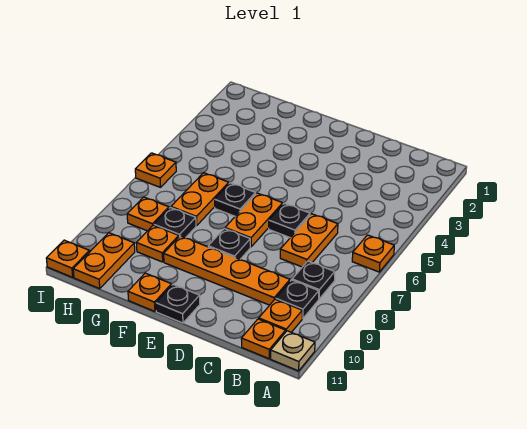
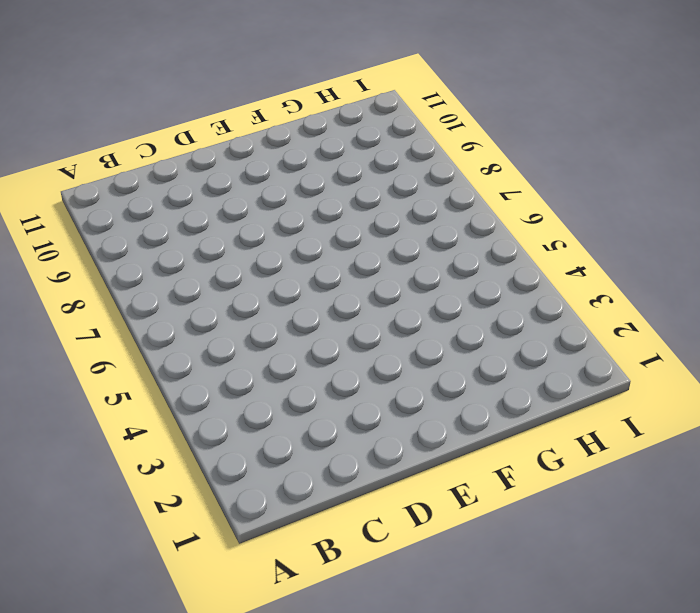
none -> orange 1x1 plate [352,235,394,272]
none -> tan 1x1 plate [271,331,315,371]
none -> black 1x1 plate [292,261,335,299]

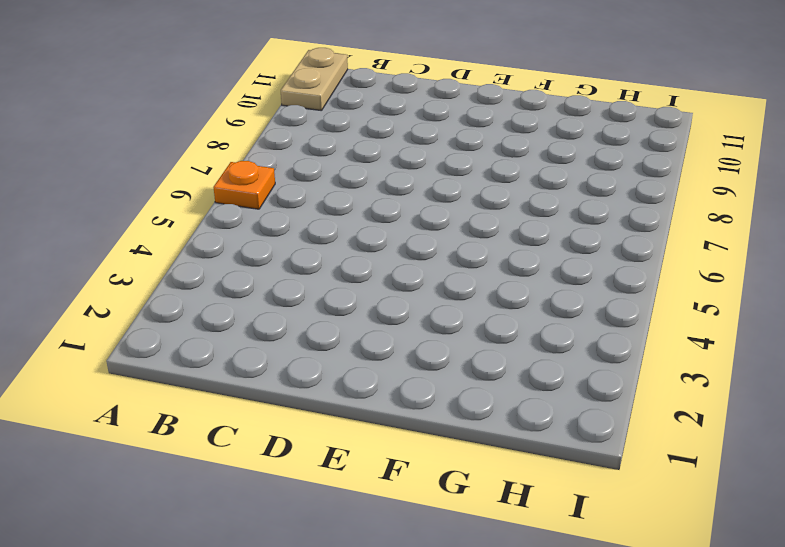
tan 1x2 plate [281,48,348,111] -> tan 1x1 plate [271,331,315,371]
none -> black 1x1 plate [292,261,335,299]
none -> black 1x1 plate [276,280,319,318]
none -> orange 1x1 plate [259,299,302,332]

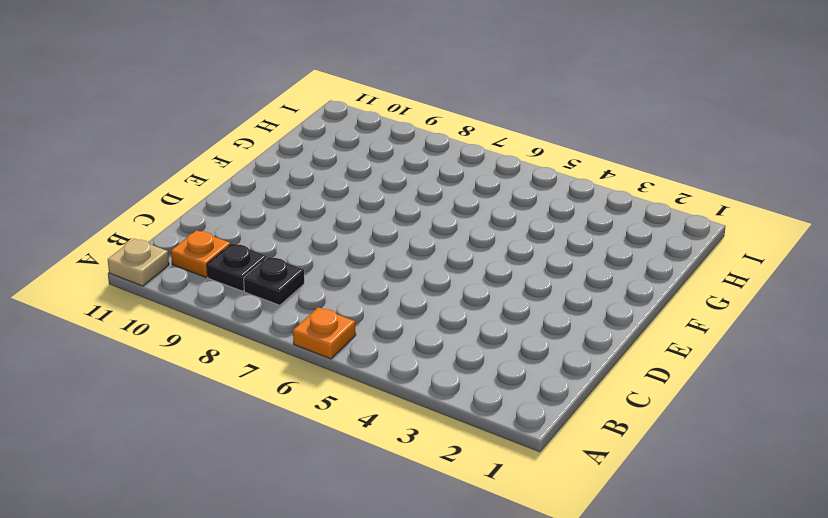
none -> orange 1x1 plate [241,319,286,359]
none -> orange 1x2 plate [280,214,338,267]
none -> orange 1x4 plate [164,236,290,305]

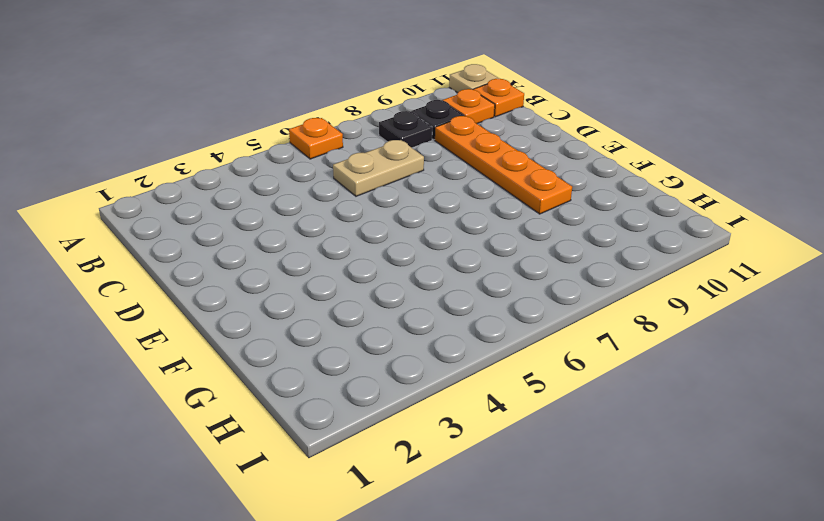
tan 1x2 plate [333,140,424,196] -> orange 1x2 plate [280,214,338,267]
none -> black 1x1 plate [269,203,310,238]
none -> orange 1x2 plate [225,193,283,247]
none -> black 1x1 plate [208,229,250,259]

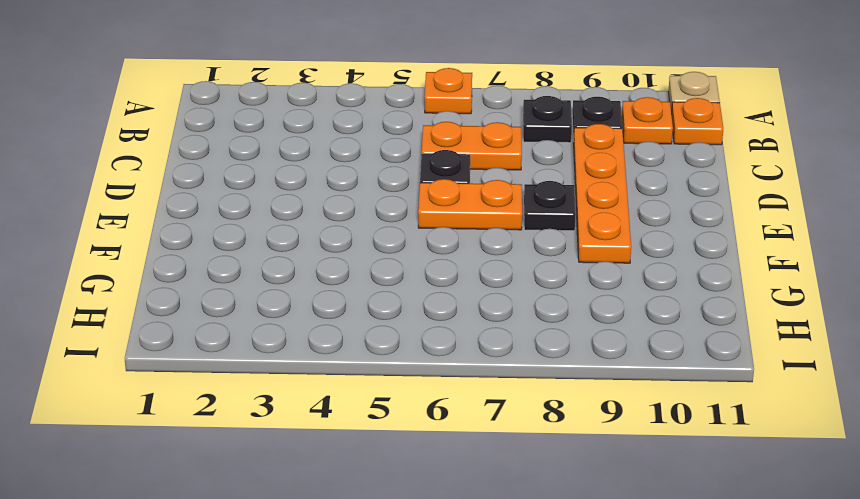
none -> black 1x1 plate [156,285,200,323]
none -> black 1x1 plate [215,183,256,216]
none -> orange 1x1 plate [128,273,172,311]

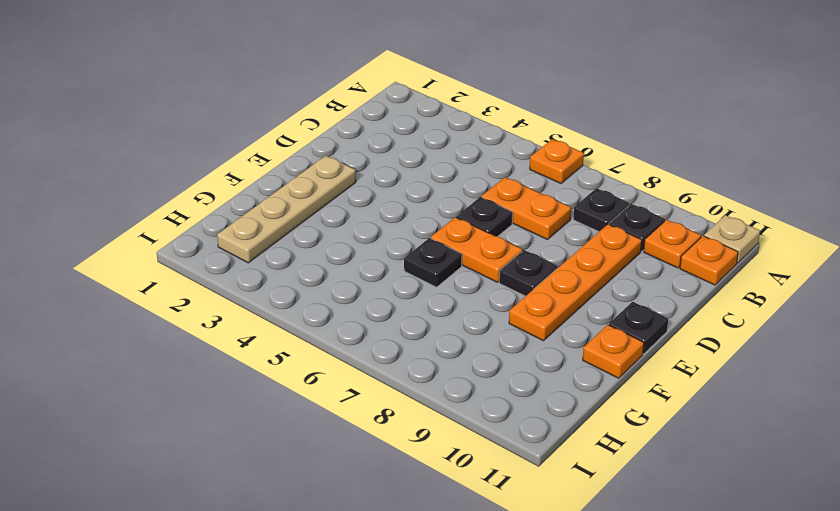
tan 1x4 plate [217,156,356,263] -> none
none -> orange 1x2 plate [171,173,229,226]
none -> black 1x1 plate [154,207,196,238]
none -> orange 1x1 plate [136,225,179,262]

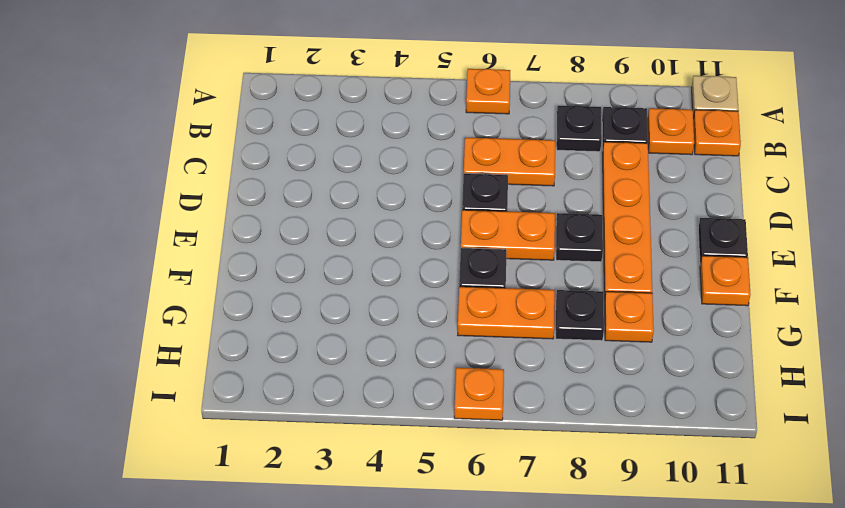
none -> orange 1x1 plate [127,197,169,231]
none -> orange 1x2 plate [73,233,135,289]
none -> orange 1x1 plate [46,240,90,277]

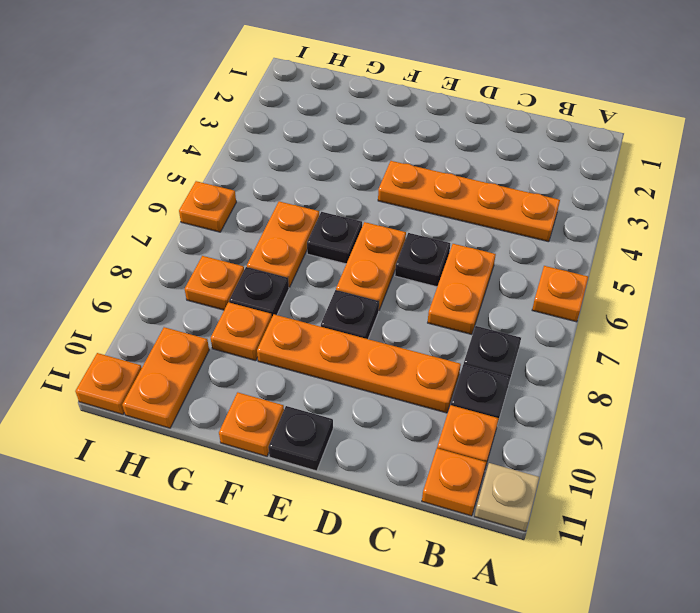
orange 1x4 plate [378,161,560,242] -> none

